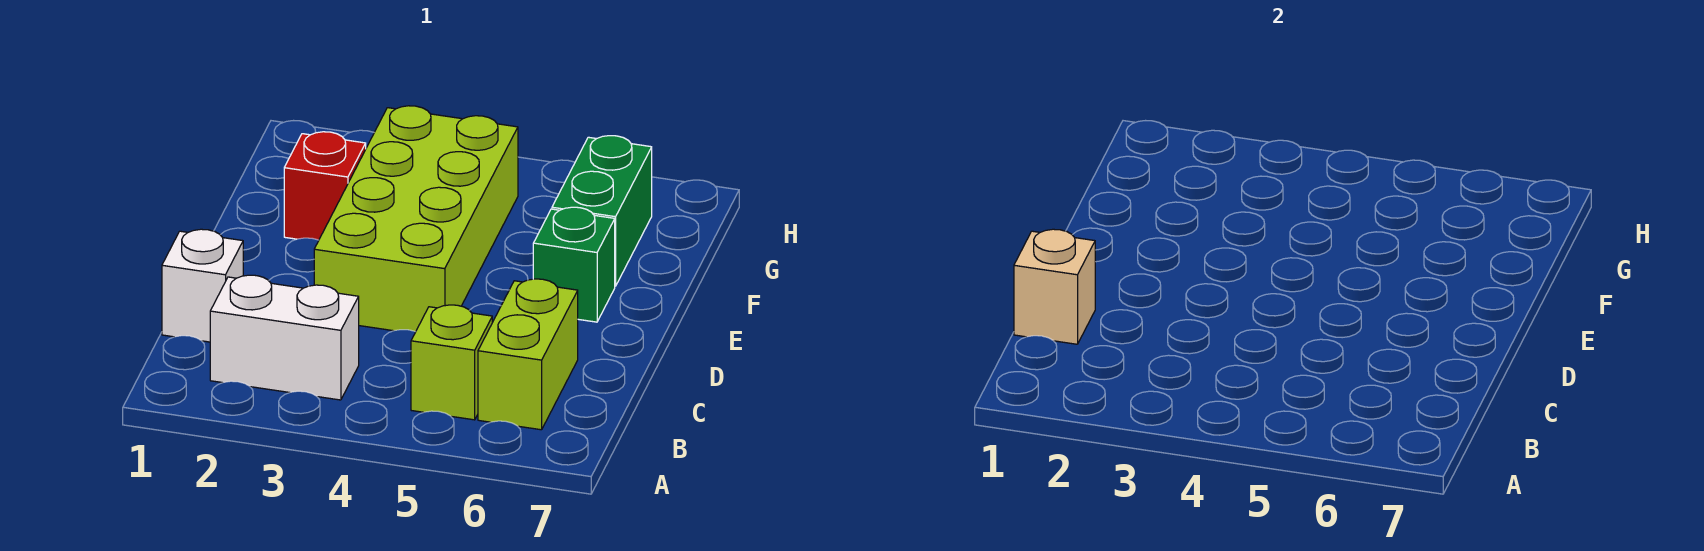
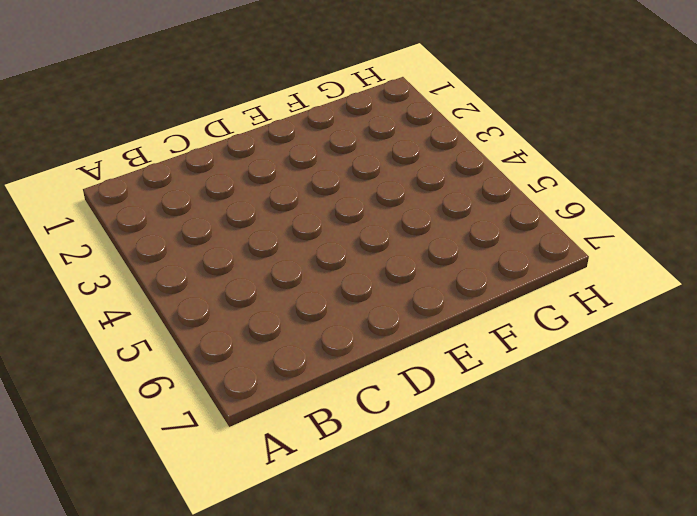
none -> white 1x2 brick [210,275,359,400]
none -> lime 1x1 brick [411,305,492,420]

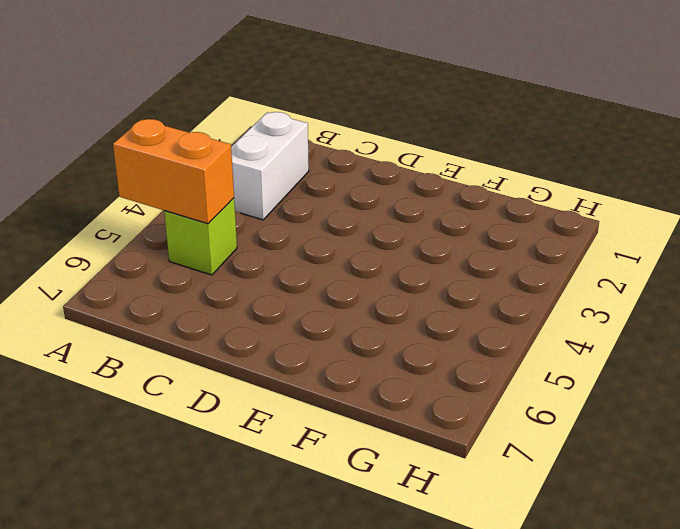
orange 1x2 brick [113,119,234,224] -> none
none -> lime 1x2 brick [478,279,578,430]
none -> white 1x1 brick [162,229,243,342]

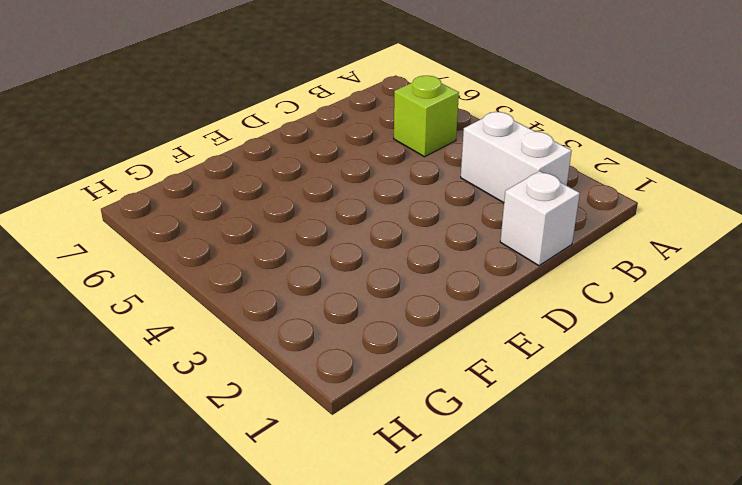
none -> lime 1x2 brick [478,279,578,430]
none -> lime 2x4 brick [314,106,518,332]

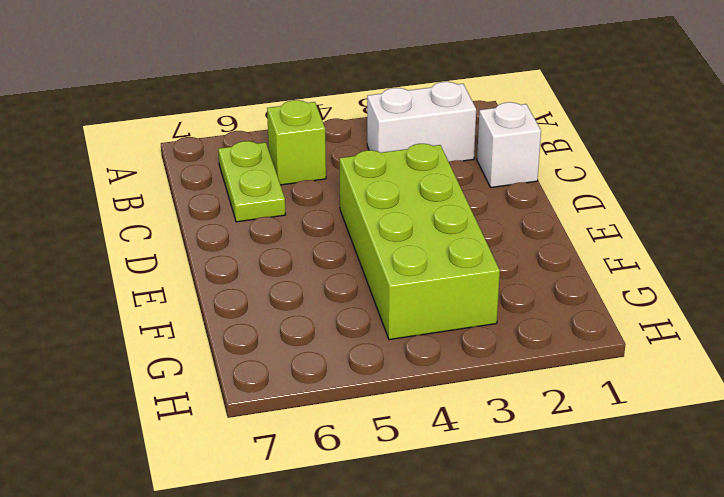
lime 1x2 plate [218,141,286,222] -> lime 1x2 brick [478,279,578,430]
none -> green 1x1 brick [533,207,615,322]
none -> red 1x1 brick [284,132,366,240]

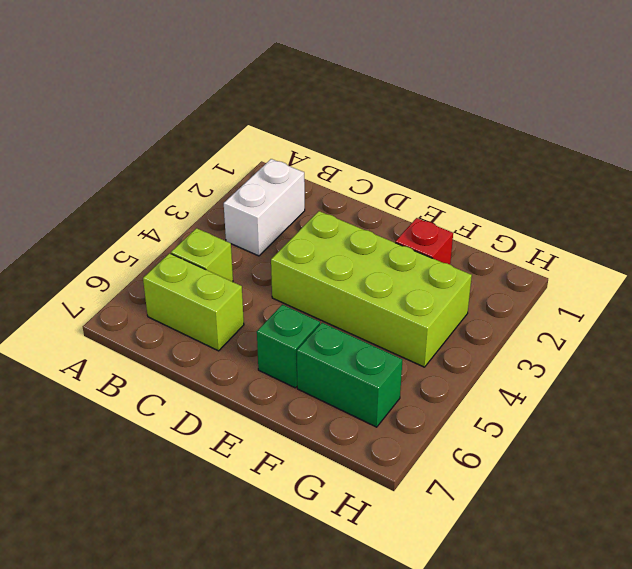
none -> white 1x1 brick [162,229,243,342]
none -> tan 1x1 brick [1014,229,1095,344]

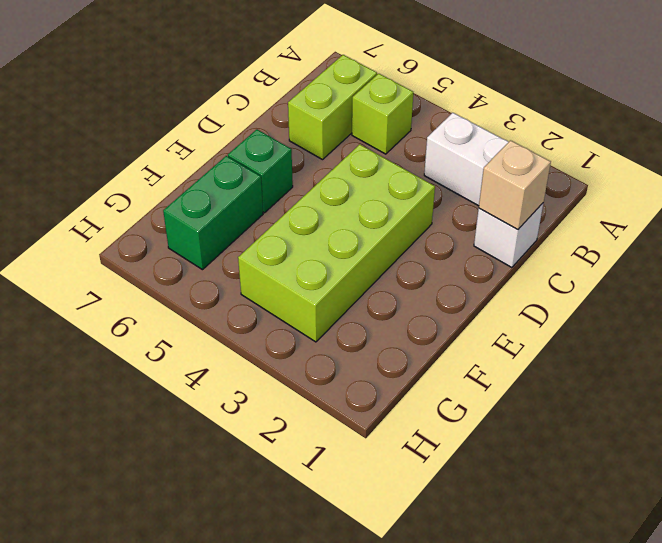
none -> red 1x1 brick [284,132,366,240]

